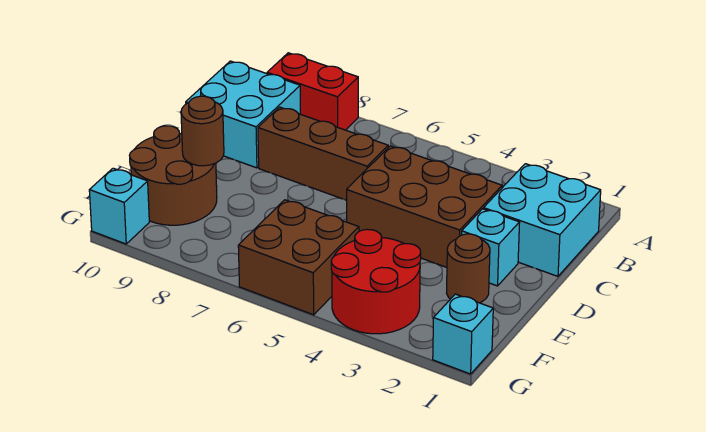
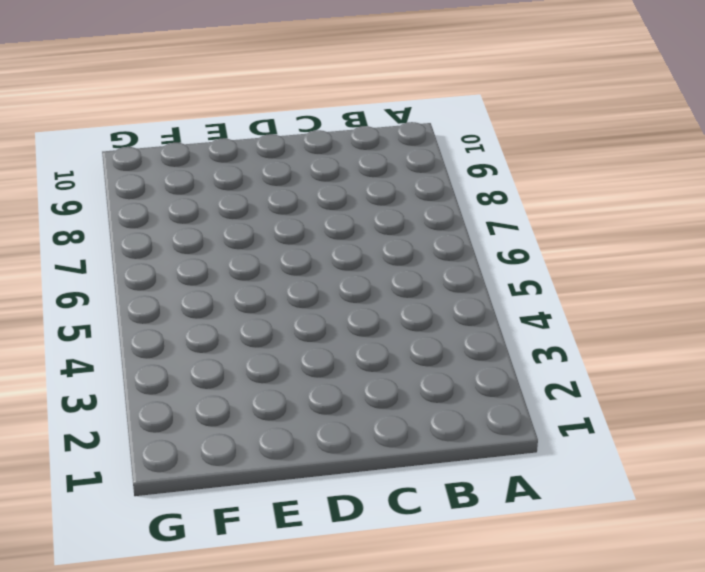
none -> red 1x2 brick [267,53,358,130]
none -> cyan 2x2 brick [484,164,601,276]
none -> cyan 2x2 brick [186,61,300,168]

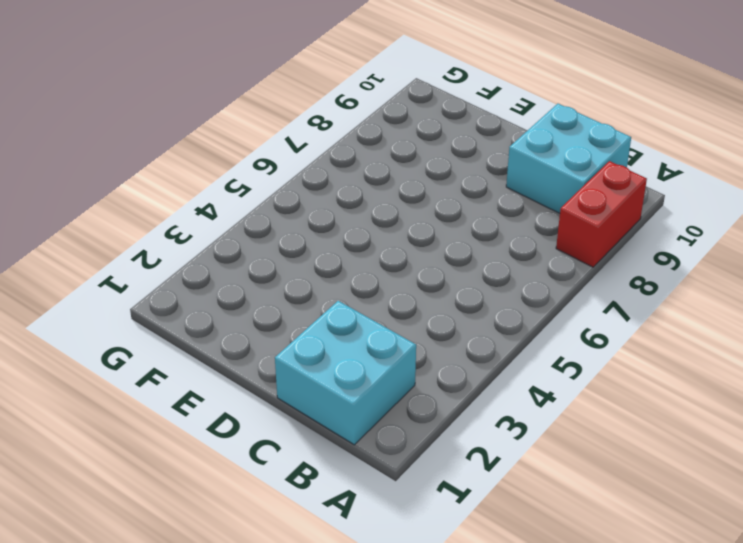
none -> brown 2x3 brick [346,146,502,267]
none -> brown 1x3 brick [258,107,388,200]
none -> cyan 1x1 brick [462,209,520,286]

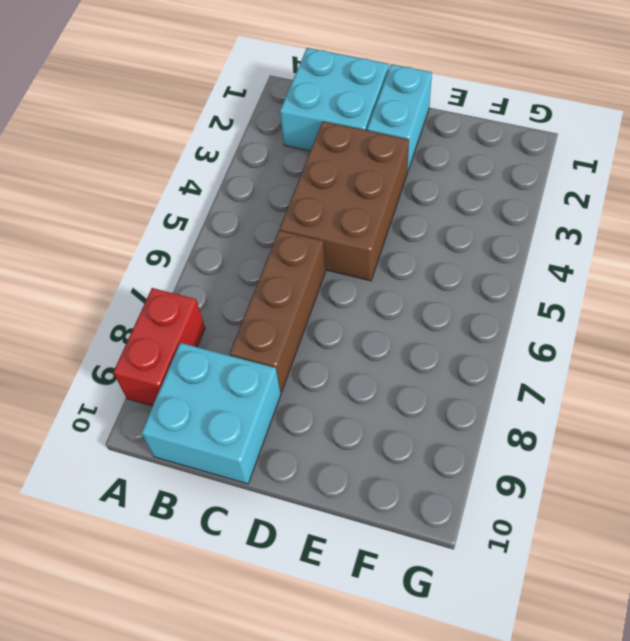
cyan 1x2 brick [367,64,432,172] -> cyan 1x1 brick [462,209,520,286]
none -> brown 1x1 round brick [447,234,490,303]
none -> brown 2x2 round brick [130,126,217,225]
none -> red 2x2 round brick [331,229,421,334]

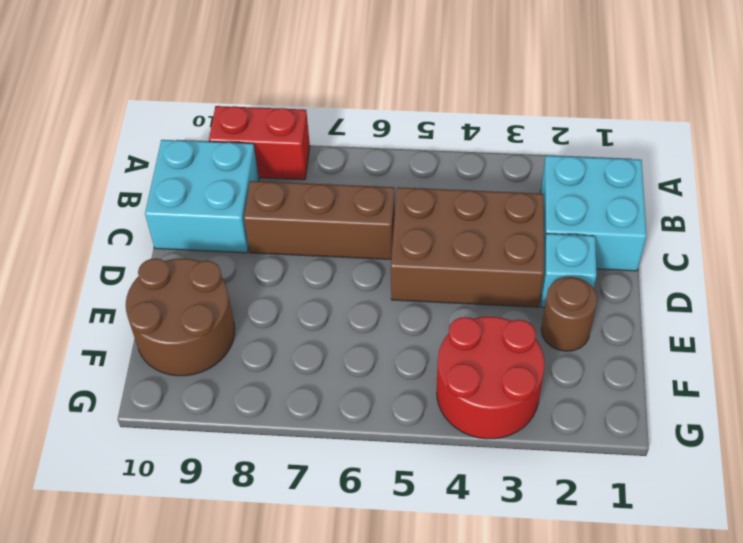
none -> brown 2x2 brick [238,200,359,315]
none -> cyan 1x1 brick [433,294,493,374]
none -> cyan 1x1 brick [89,168,149,244]

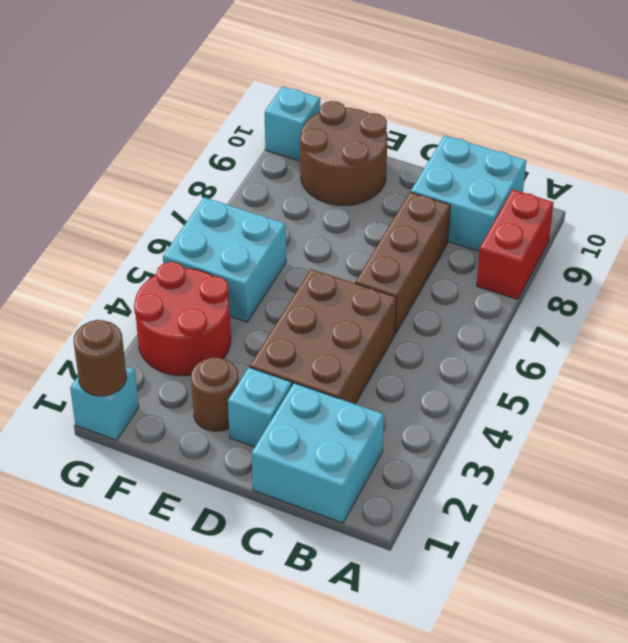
cyan 2x2 brick [163,197,286,322] -> brown 2x2 brick [238,200,359,315]
brown 1x1 round brick [74,320,126,396] -> brown 1x1 round brick moved to [181,96,224,166]

